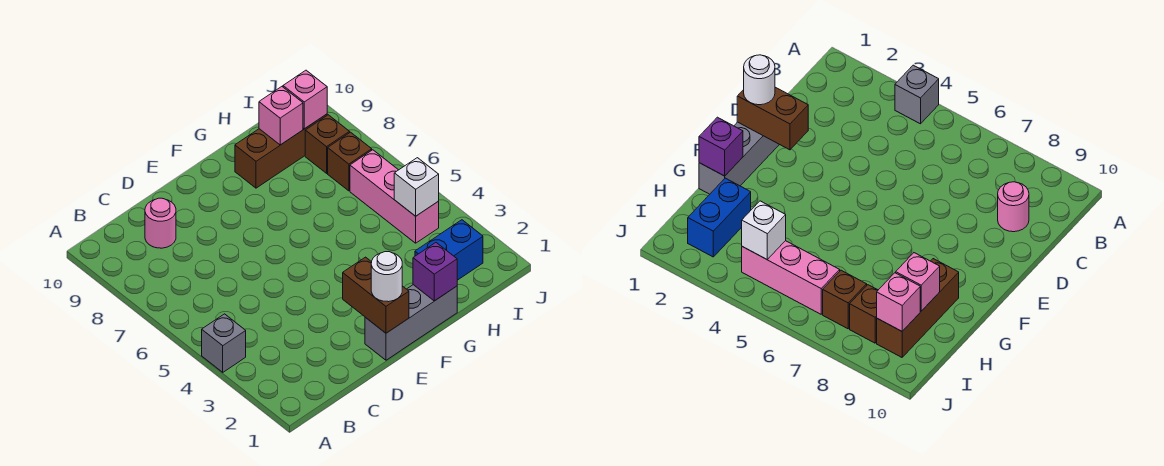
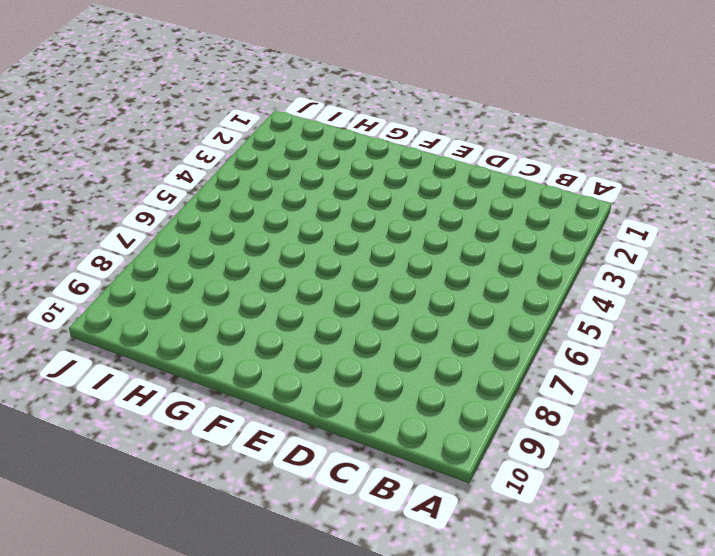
none -> grey 1x1 brick [202,314,246,372]
none -> pink 1x1 round brick [145,198,176,248]
none -> grey 1x3 brick [365,285,457,360]

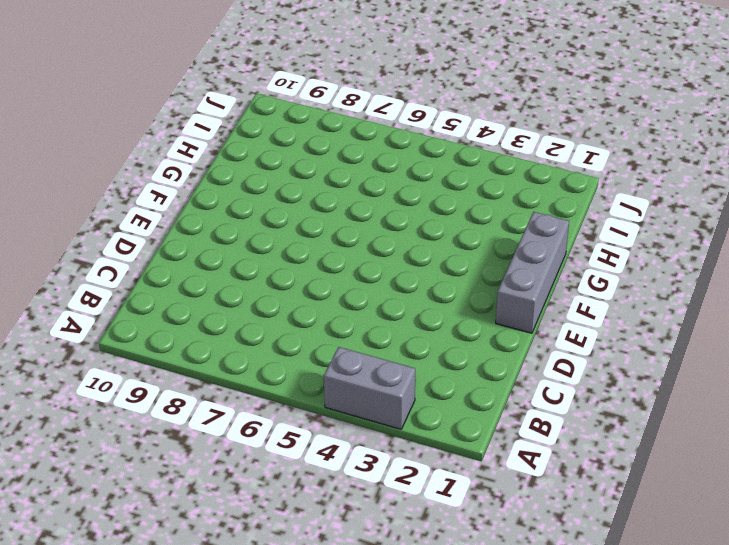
grey 1x2 brick [324,347,415,429] -> grey 1x1 brick [202,314,246,372]
none -> pink 1x1 round brick [145,198,176,248]
none -> brown 1x3 brick [235,114,327,188]
none -> blue 1x2 brick [415,220,483,280]

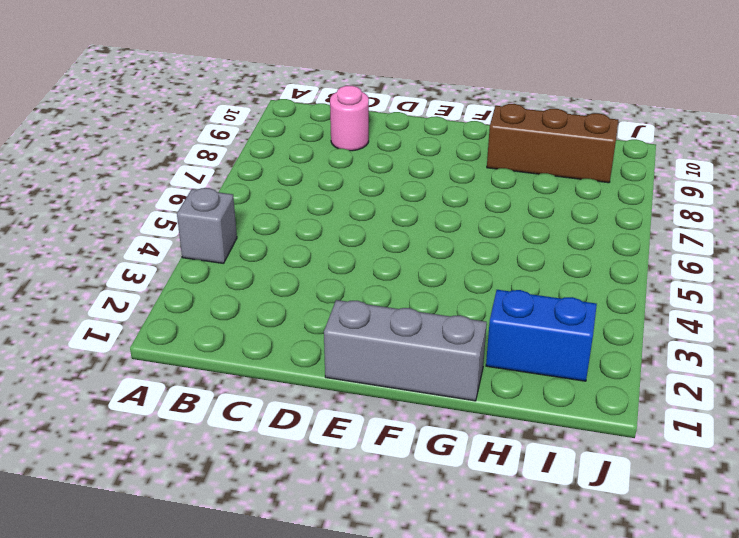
none -> pink 1x3 brick [350,150,439,243]
none -> brown 1x1 brick [328,132,372,191]
none -> brown 1x1 brick [305,115,350,173]

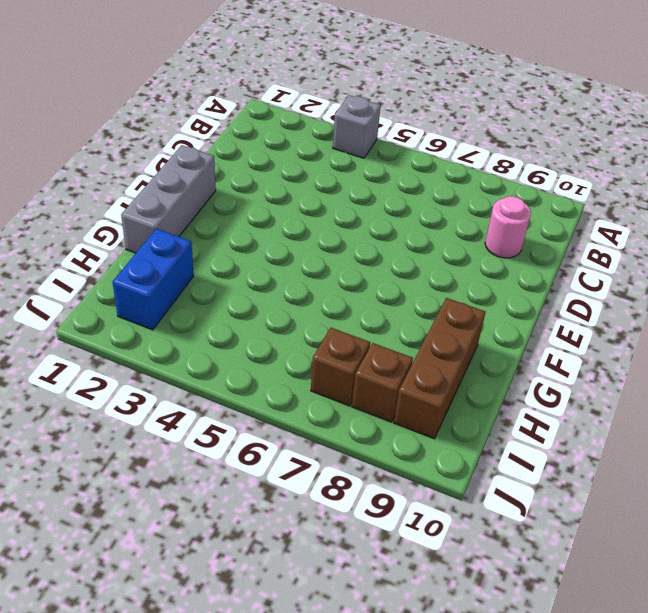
none -> pink 1x3 brick [350,150,439,243]
none -> brown 1x2 brick [343,257,409,333]
none -> purple 1x1 brick [413,243,457,301]

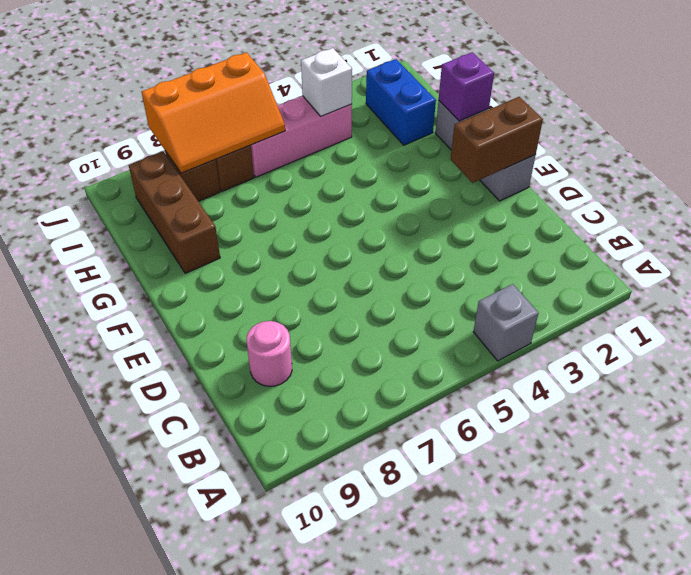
orange 2x3 slope [142,52,285,173] -> none
none -> pink 1x1 brick [259,87,303,145]
none -> pink 1x1 brick [283,70,327,129]
none -> white 1x1 round brick [371,252,402,302]

